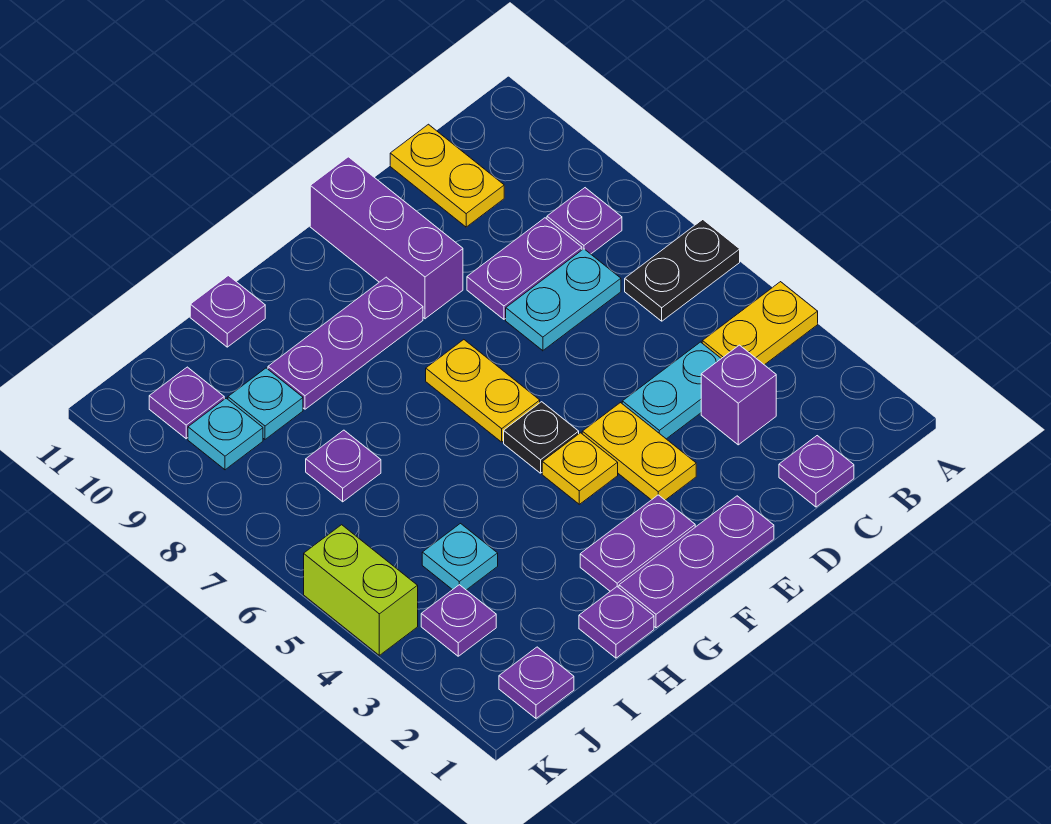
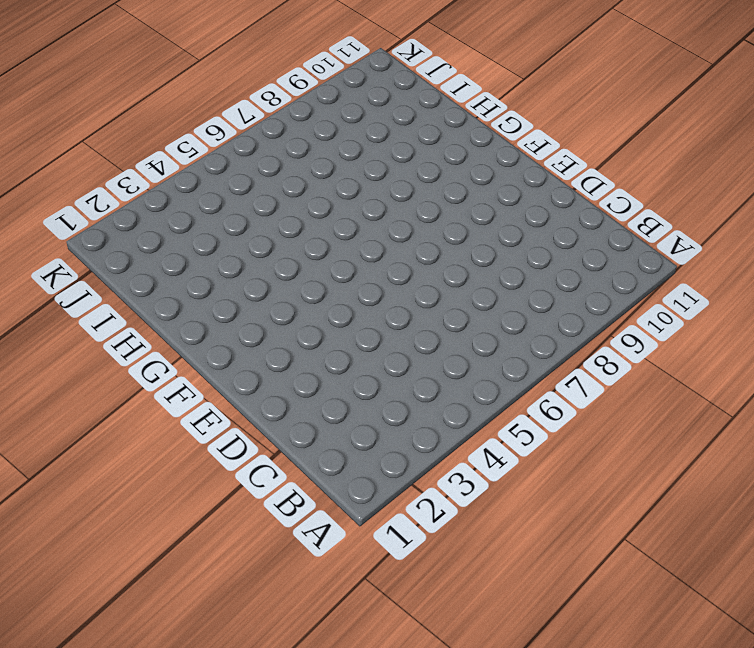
none -> yellow 1x2 plate [702,282,818,365]
none -> black 1x2 plate [625,220,740,321]
none -> purple 1x1 plate [547,188,622,254]

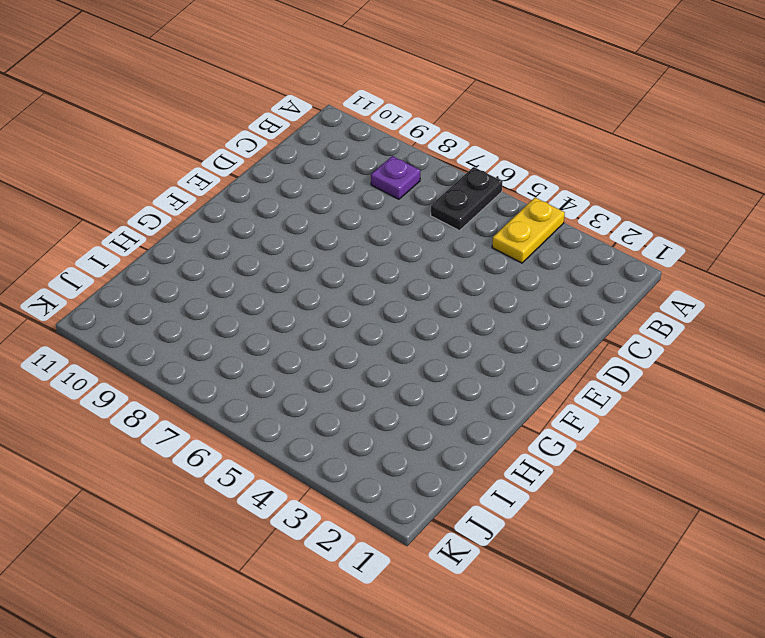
none -> purple 1x1 plate [779,436,854,507]
none -> purple 1x1 brick [701,345,776,445]
none -> cyan 1x2 plate [622,342,721,439]

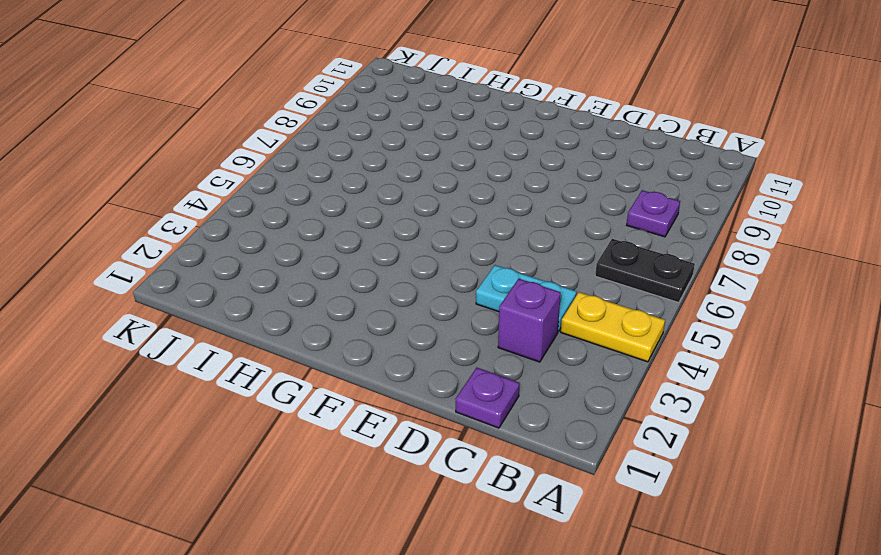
none -> cyan 1x2 plate [506,249,621,351]
none -> purple 1x2 plate [467,218,582,319]
none -> yellow 1x2 plate [390,124,504,227]

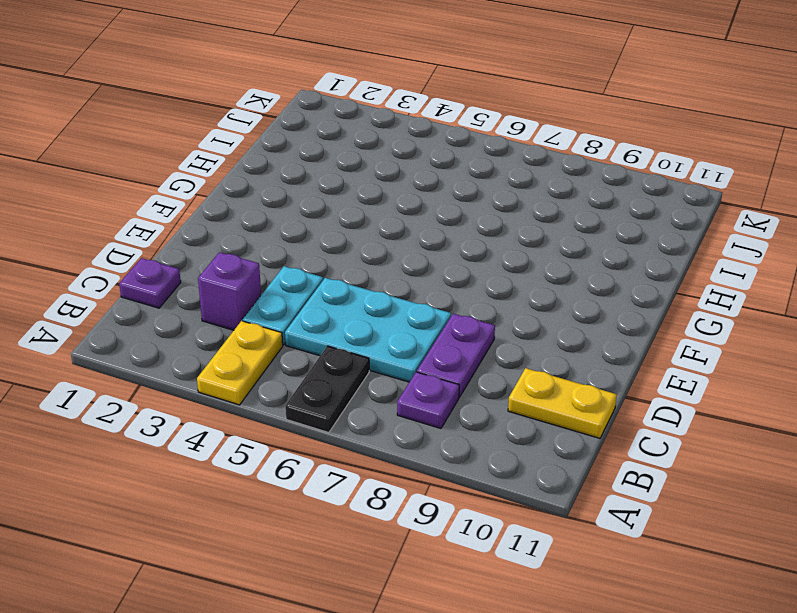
cyan 2x3 plate [285,278,451,382] -> cyan 1x2 plate [506,249,621,351]
none -> purple 1x3 plate [619,496,774,628]
none -> yellow 1x2 plate [582,403,696,500]
none -> purple 1x3 brick [310,157,463,319]

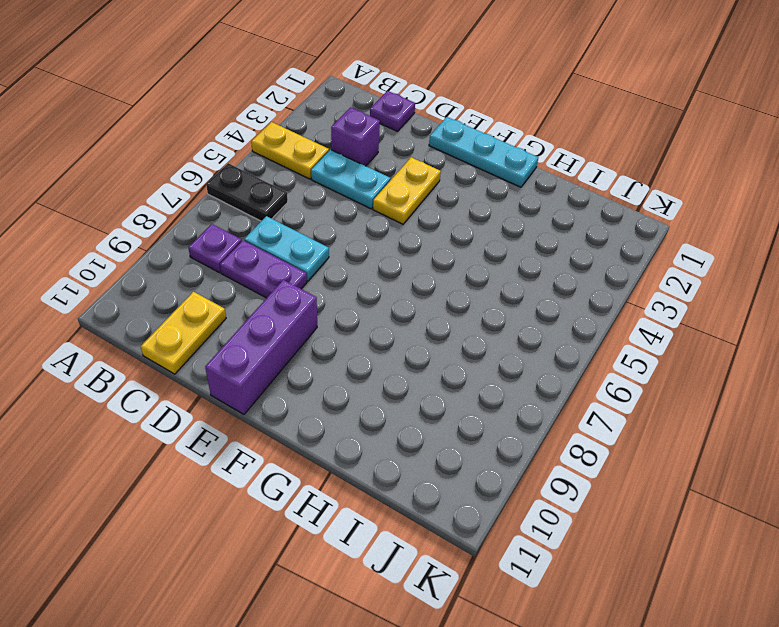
cyan 1x3 plate [429,117,539,187] -> purple 1x3 plate [619,496,774,628]
none -> purple 1x2 plate [580,495,695,591]
none -> yellow 1x1 plate [542,433,618,504]
none -> black 1x1 plate [504,402,579,473]

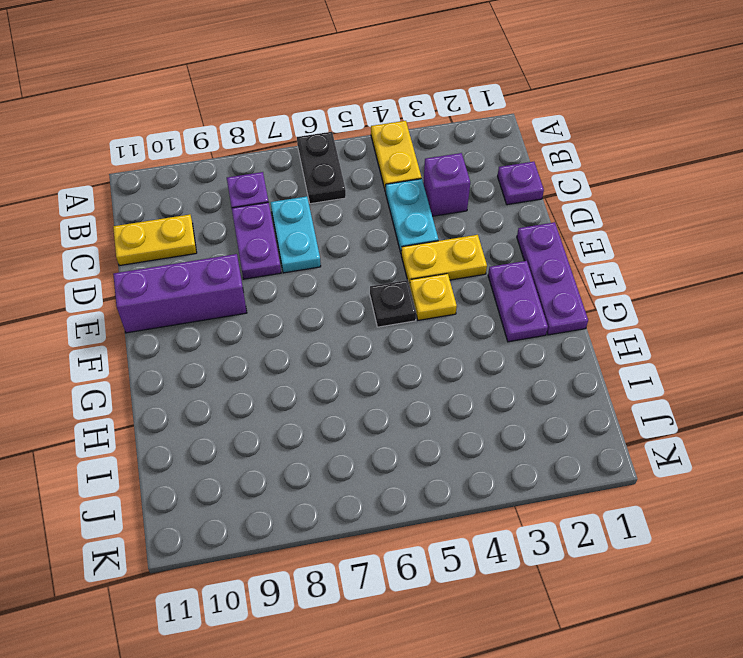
none -> yellow 1x2 plate [426,340,540,442]
none -> purple 1x3 plate [268,277,423,409]
none -> purple 1x1 plate [579,587,654,658]

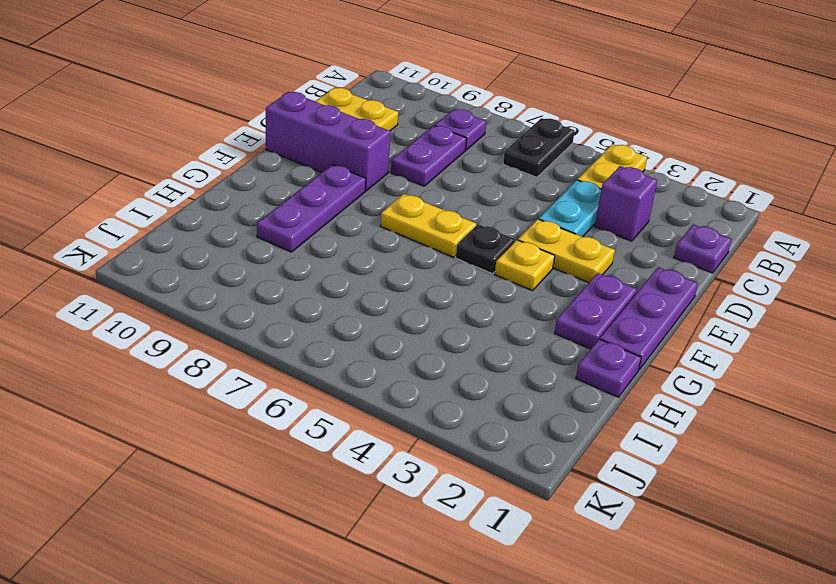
none -> cyan 1x2 plate [506,249,621,351]
none -> purple 1x1 plate [190,276,265,347]
none -> cyan 1x1 plate [422,524,498,590]

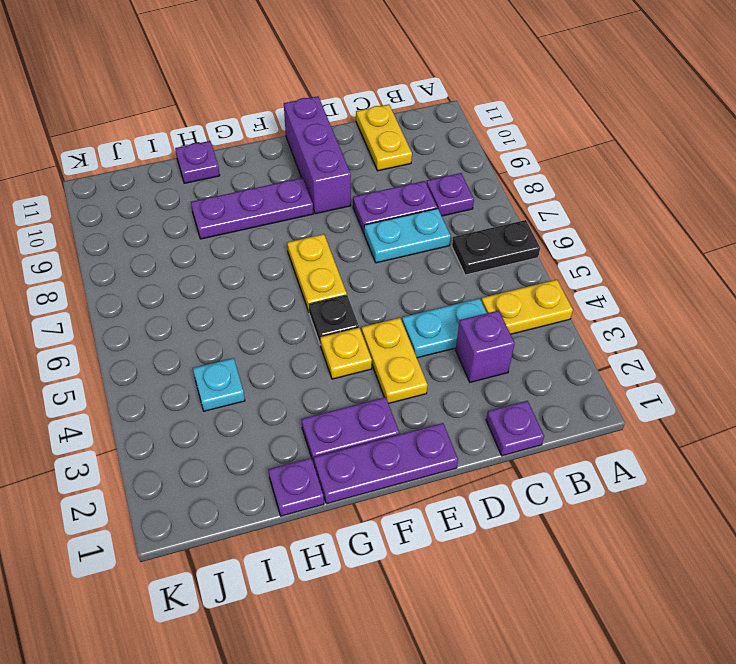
none -> purple 1x1 plate [306,430,381,502]
none -> cyan 1x1 plate [228,368,303,439]
none -> purple 1x1 plate [499,647,574,718]

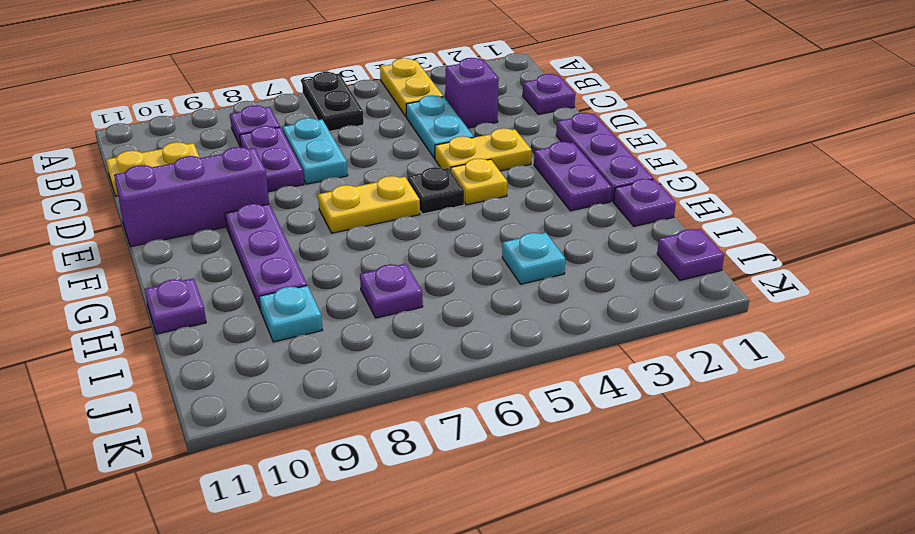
none -> purple 1x1 plate [421,585,496,656]
none -> cyan 1x1 plate [188,398,263,470]
none -> purple 1x1 plate [149,367,224,439]

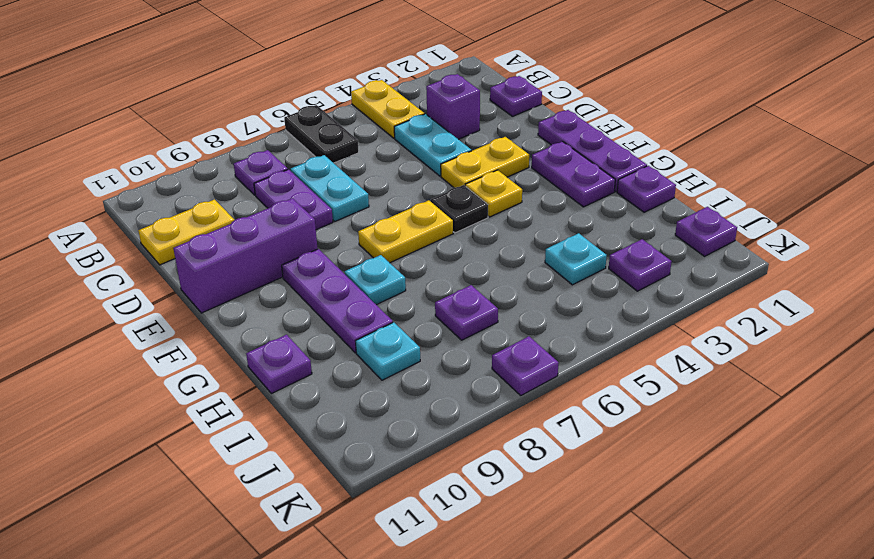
cyan 1x1 plate [345,255,406,305] -> cyan 1x1 plate moved to [188,398,263,470]
purple 1x1 plate [492,336,559,395] -> purple 1x1 plate moved to [149,367,224,439]
none -> lime 1x2 brick [304,525,418,655]

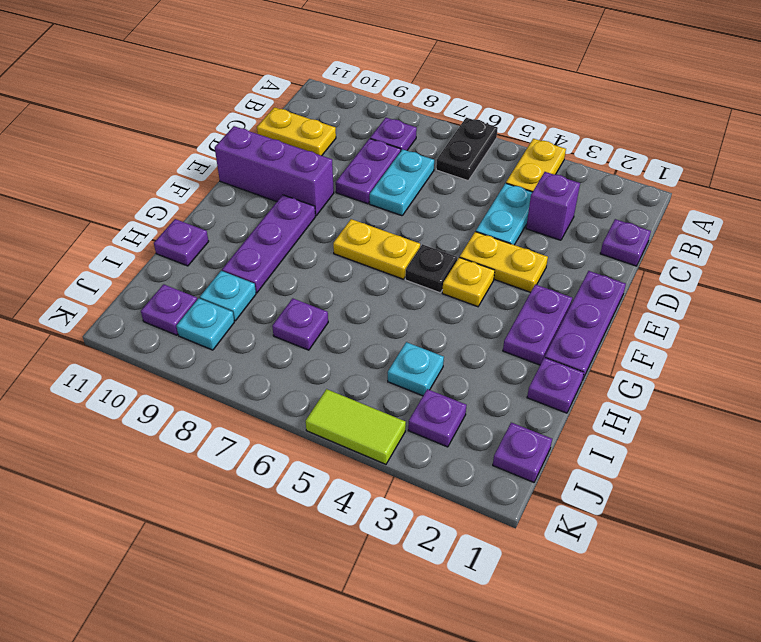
lime 1x2 tile [306,389,406,464] -> lime 1x2 brick [304,525,418,655]

